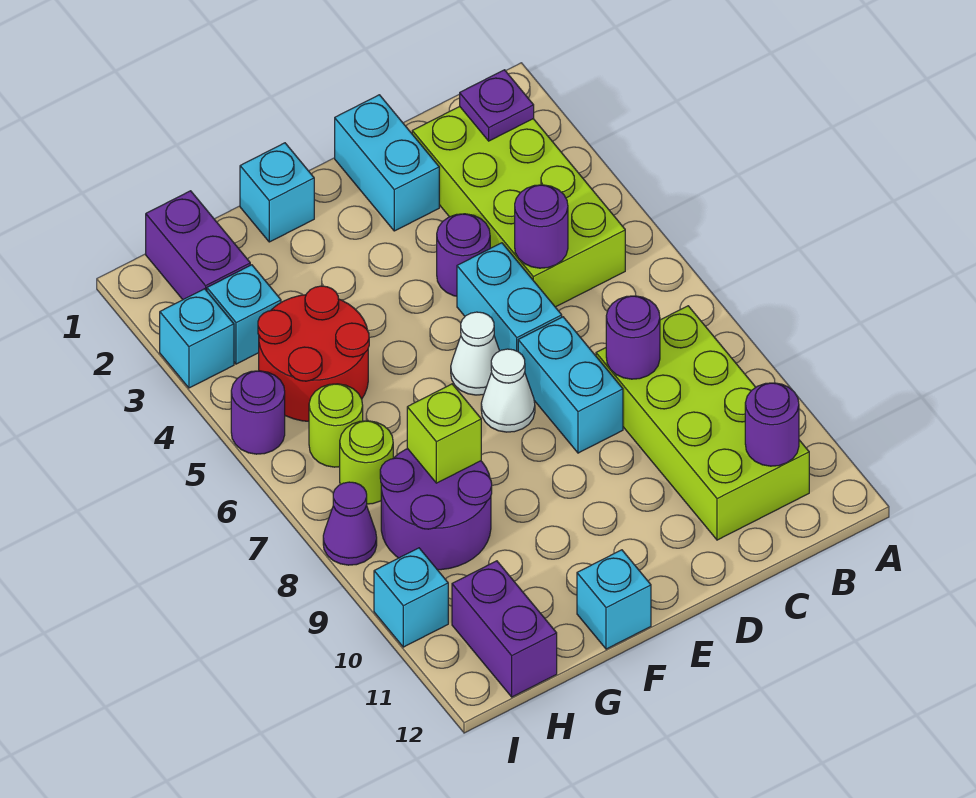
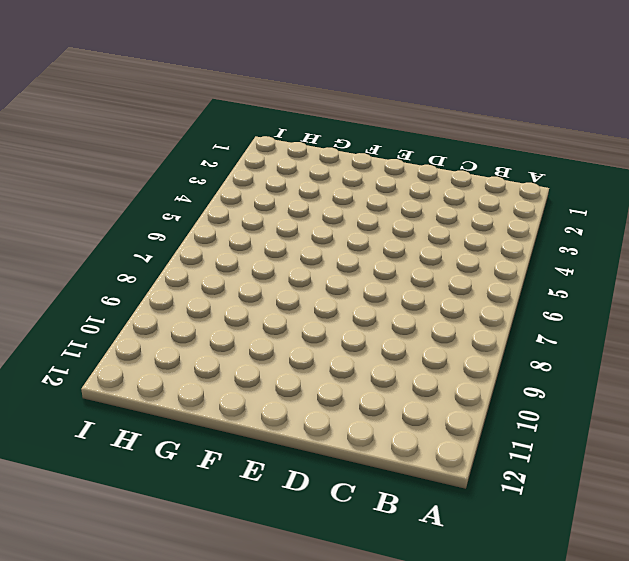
none -> lime 2x4 brick [412,107,625,307]
none -> lime 2x4 brick [596,306,809,540]
none -> cyan 1x2 brick [335,95,439,231]

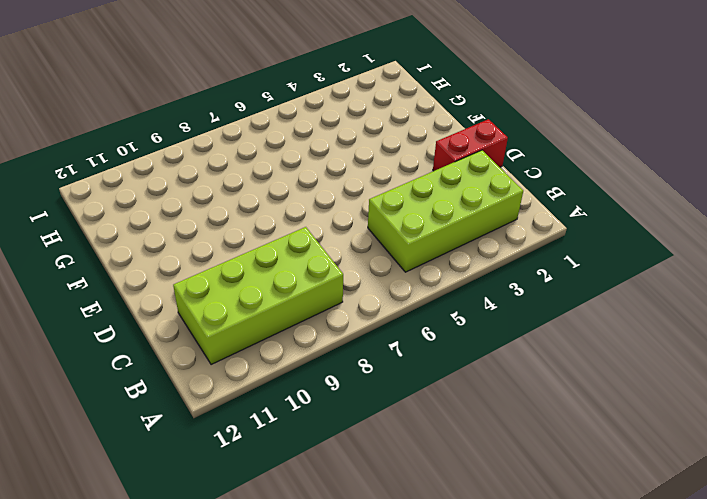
red 1x2 brick [433,119,508,171] -> cyan 1x2 brick [335,95,439,231]
none -> purple 1x1 round brick [437,214,490,296]
none -> cyan 1x2 brick [457,243,562,351]
none -> cyan 1x2 brick [518,317,623,453]

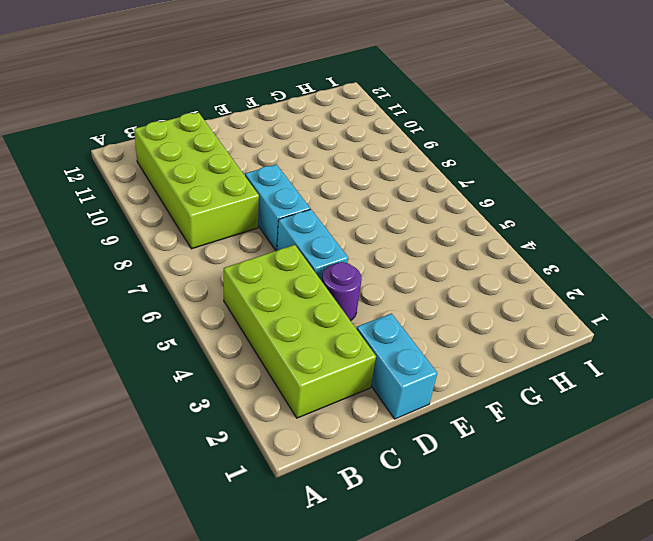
none -> white 1x1 cone [451,312,499,395]
none -> white 1x1 cone [481,349,535,432]
none -> cyan 1x1 brick [240,143,314,242]

